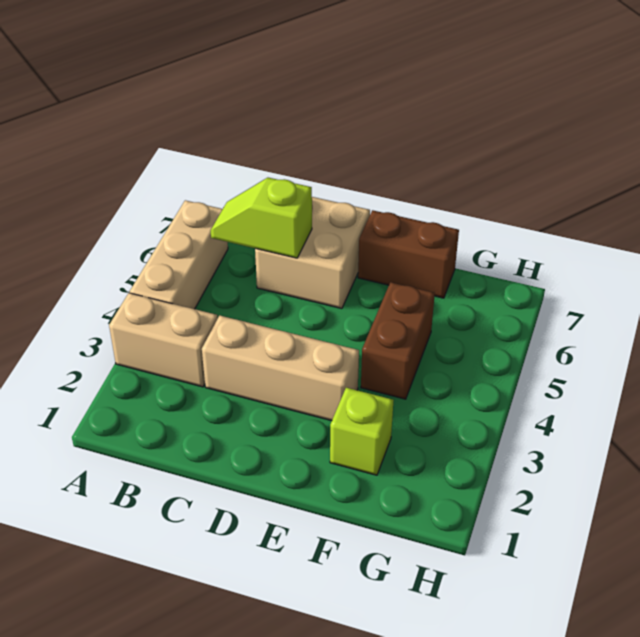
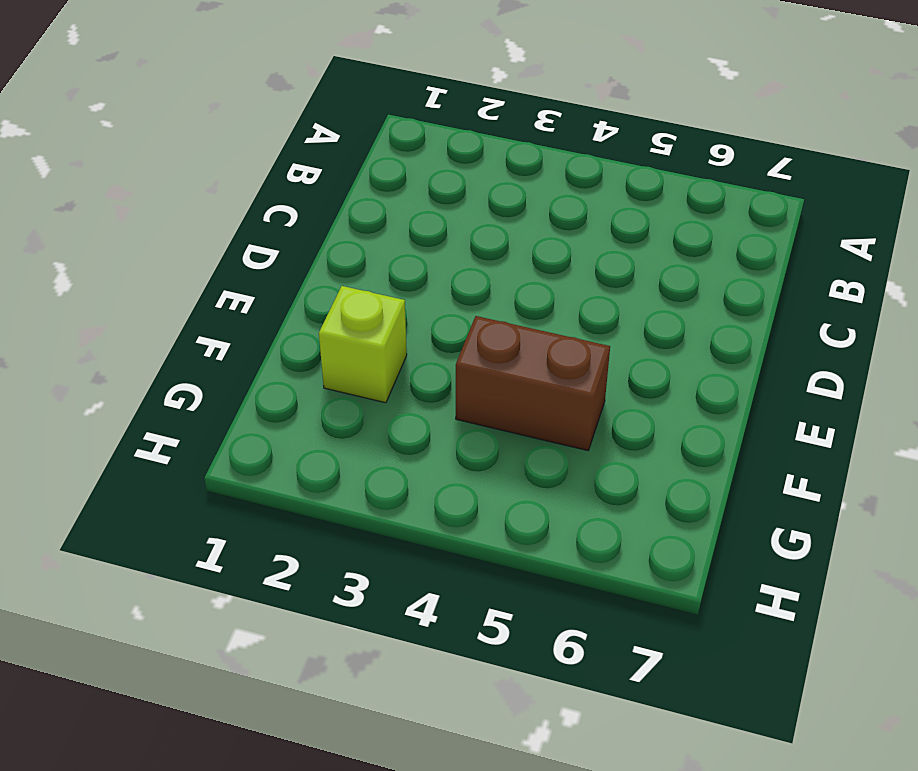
none -> tan 1x2 brick [109,293,218,387]
none -> tan 1x3 brick [130,200,228,309]

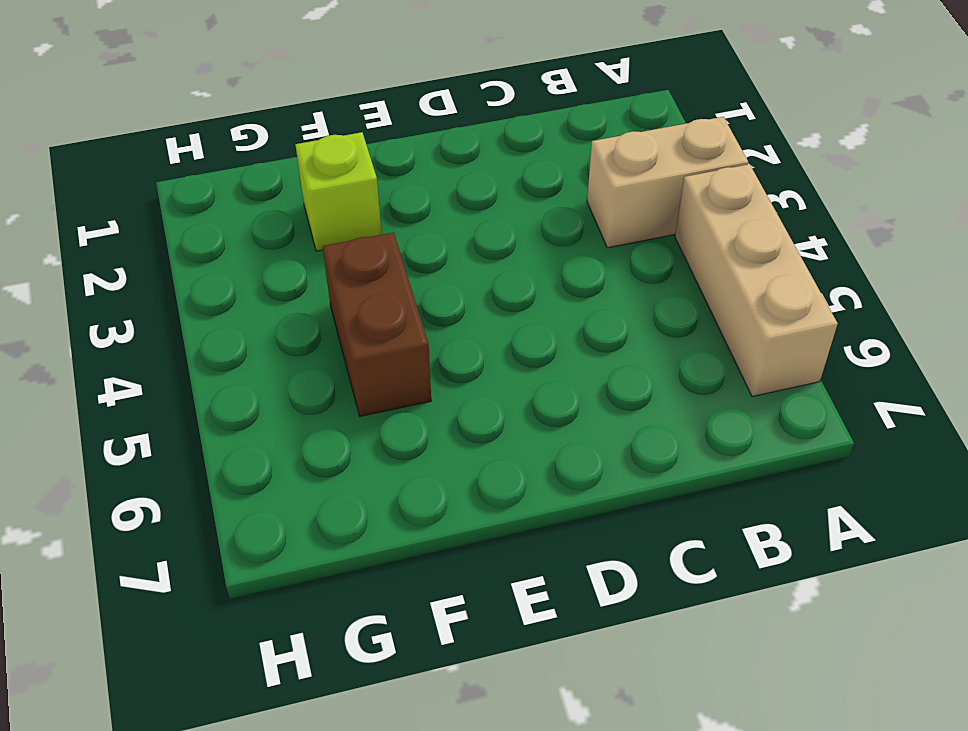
none -> tan 1x3 brick [202,316,359,421]
none -> tan 2x2 brick [255,197,370,309]

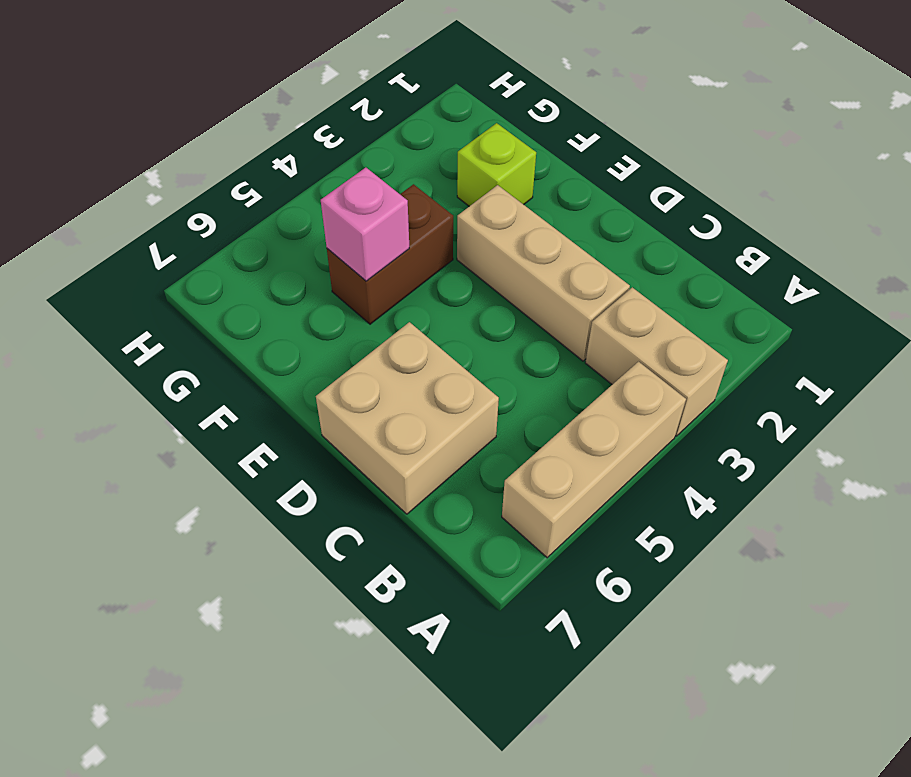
pink 1x1 brick [321,168,409,281] -> none
none -> brown 1x2 brick [358,210,459,298]
none -> lime 1x2 slope [211,178,312,258]

